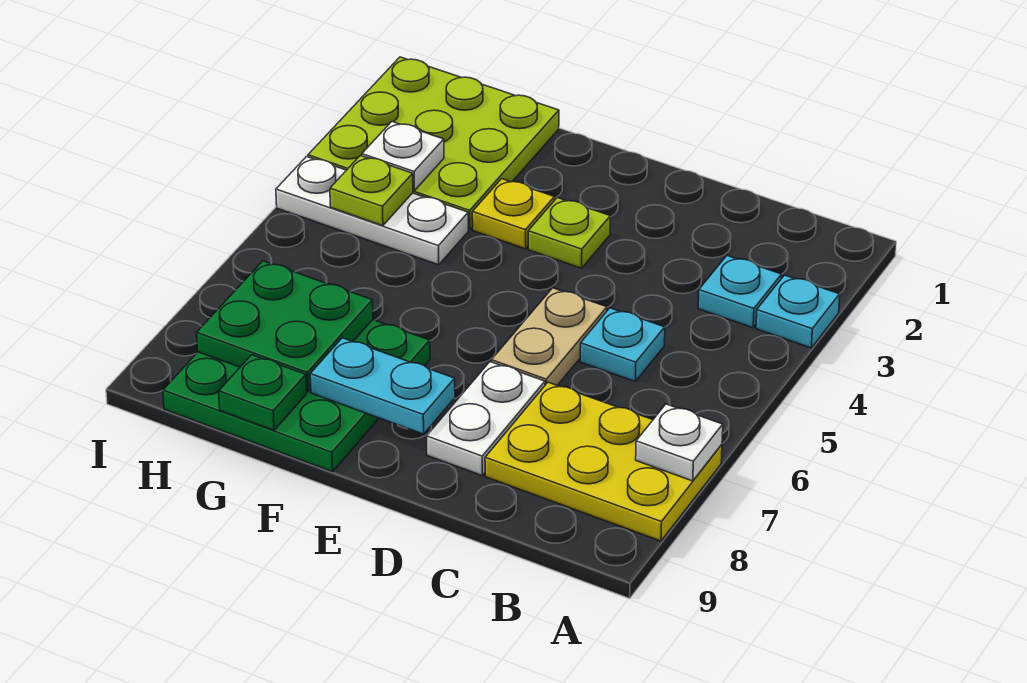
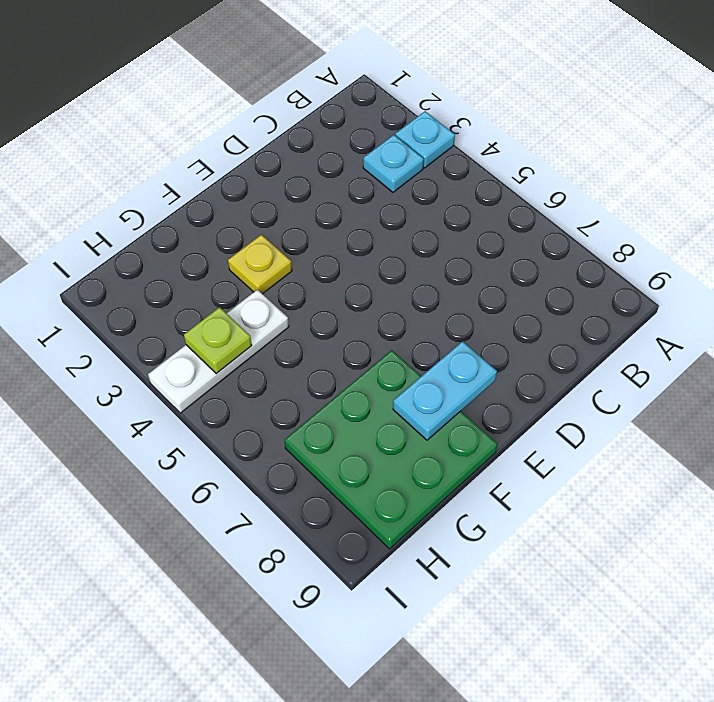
none -> yellow 2x3 plate [485,382,722,541]
none -> cyan 1x1 plate [580,308,665,381]
none -> tan 1x2 plate [491,288,607,385]

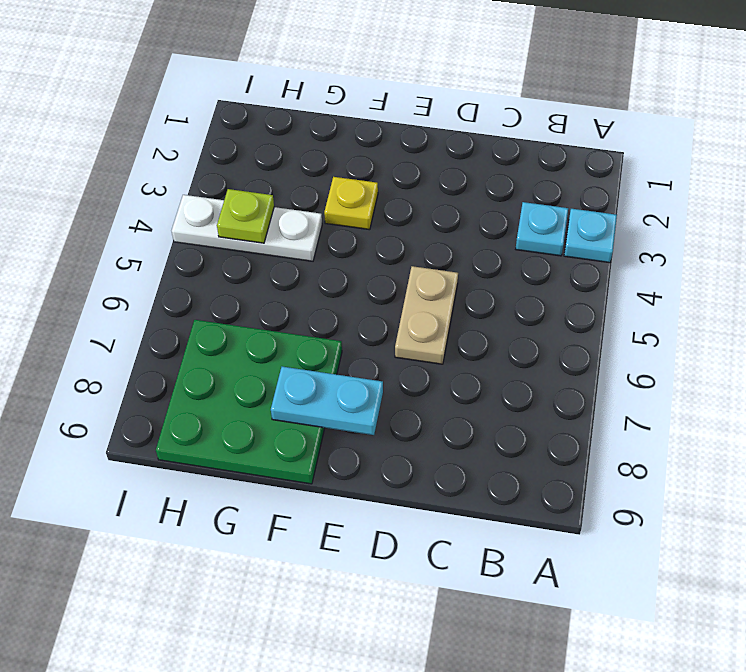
none -> yellow 2x3 plate [485,382,722,541]
none -> cyan 1x1 plate [580,308,665,381]
none -> white 1x2 plate [427,362,545,475]

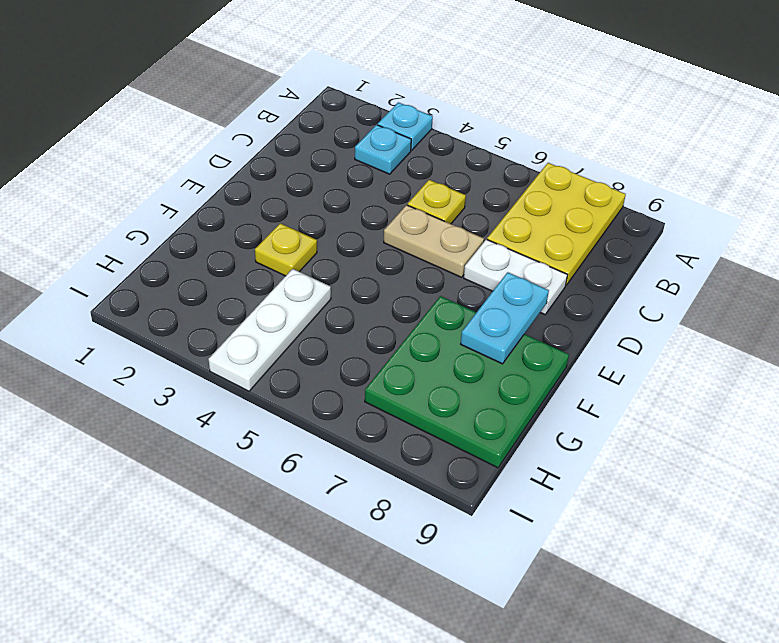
yellow 1x1 plate [407,180,466,224] -> cyan 1x1 plate [580,308,665,381]
none -> lime 1x1 plate [528,198,610,268]
none -> lime 3x3 plate [308,57,559,230]
none -> white 1x1 plate [636,404,723,481]

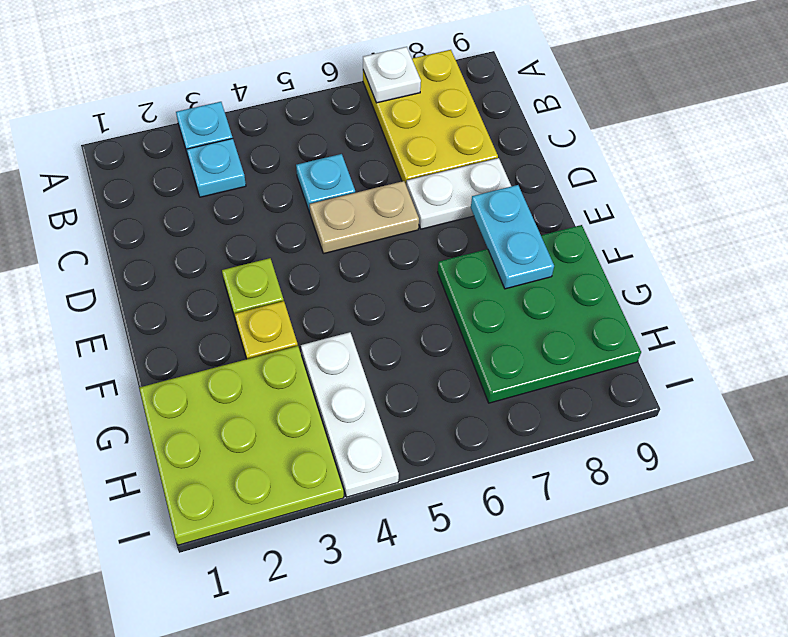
none -> green 2x2 plate [197,261,373,392]
none -> green 1x1 plate [219,355,307,430]
none -> white 1x1 plate [362,122,444,191]

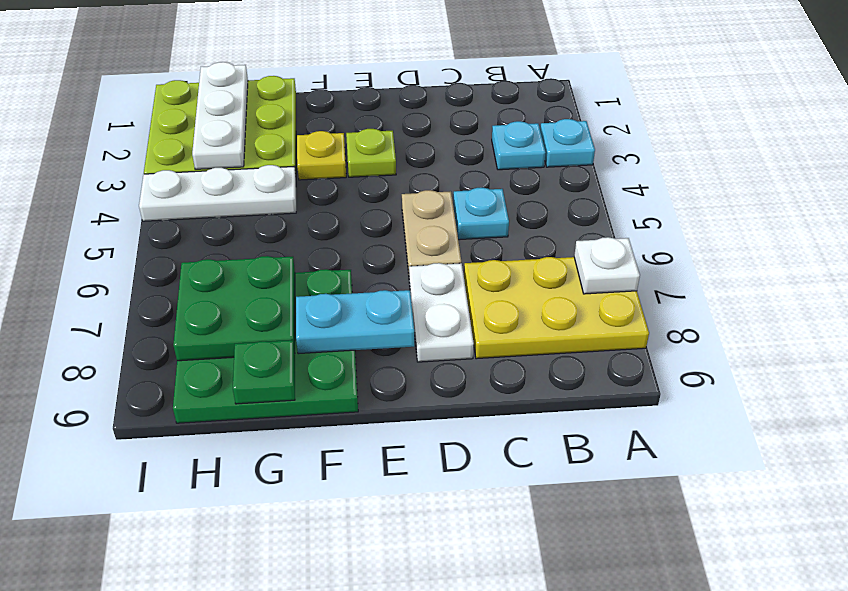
white 1x3 plate [192,62,248,169] -> white 1x1 plate [362,122,444,191]
none -> lime 1x1 plate [330,155,413,226]

